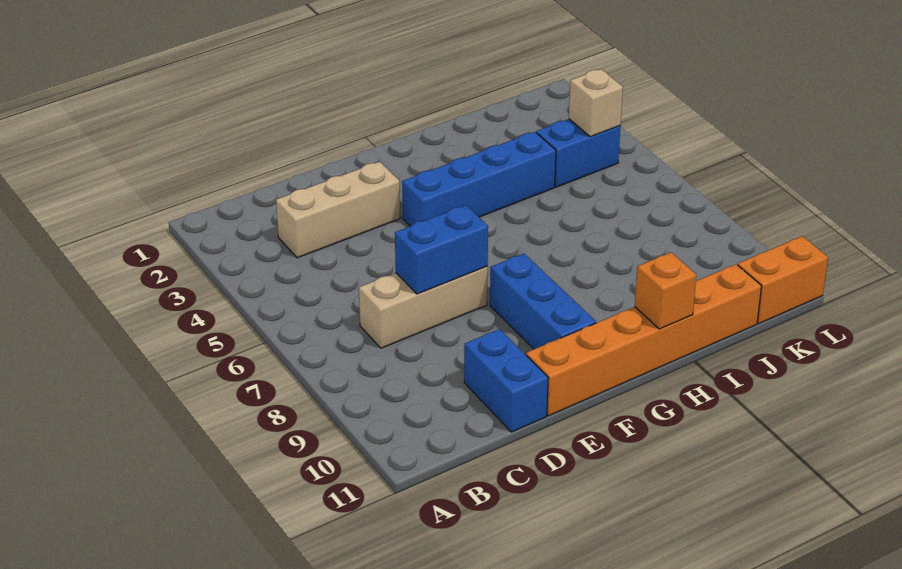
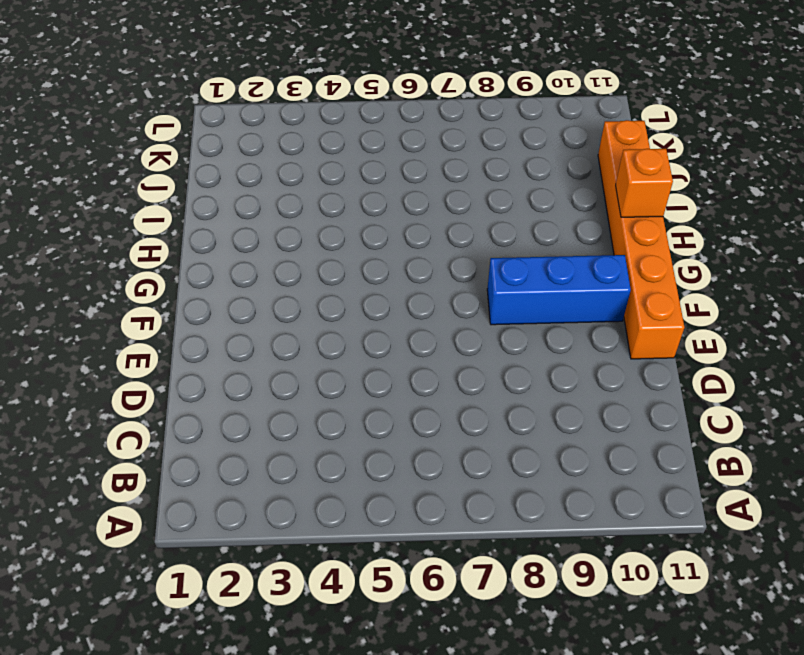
none -> tan 1x3 brick [276,162,400,258]
none -> tan 1x3 brick [359,266,488,348]

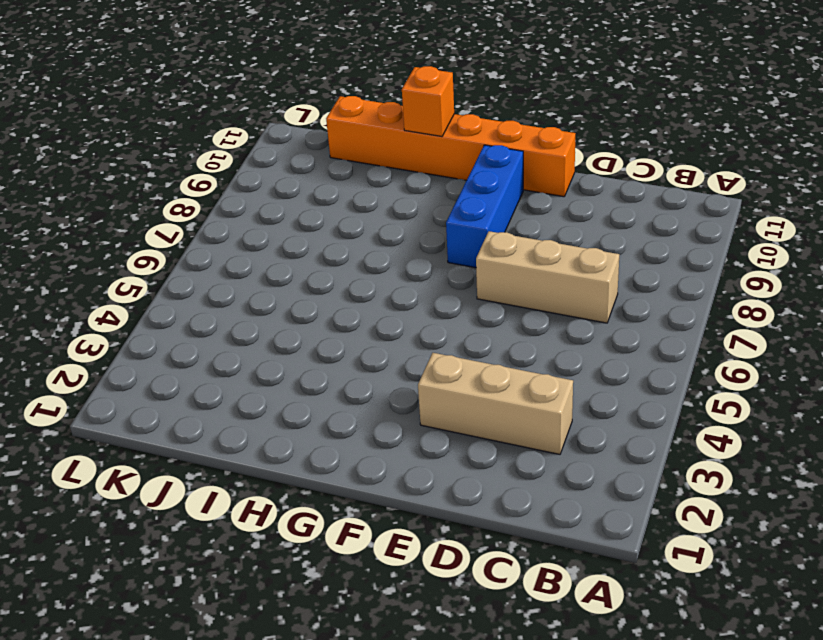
none -> blue 1x2 brick [464,329,548,432]
none -> blue 1x4 brick [402,132,556,226]

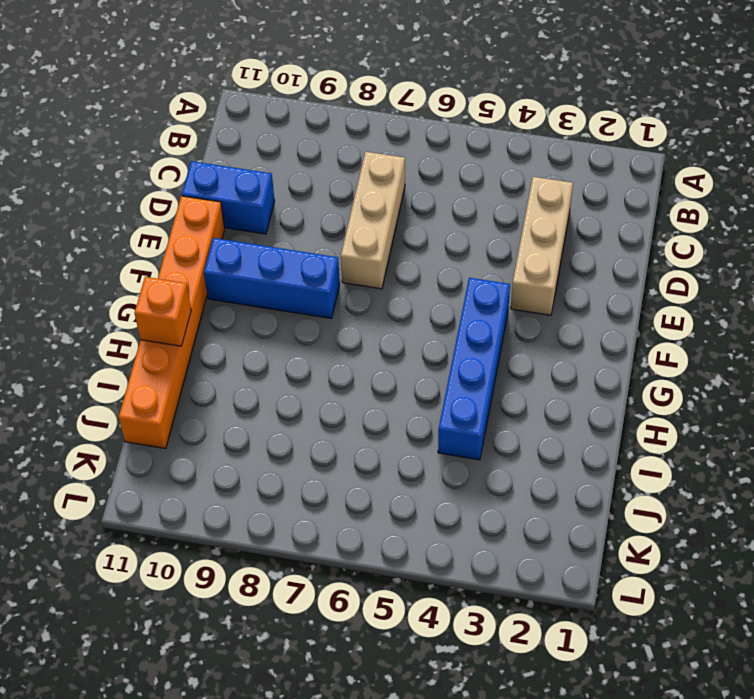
none -> blue 1x2 brick [536,119,621,187]
none -> orange 1x2 brick [738,236,828,323]

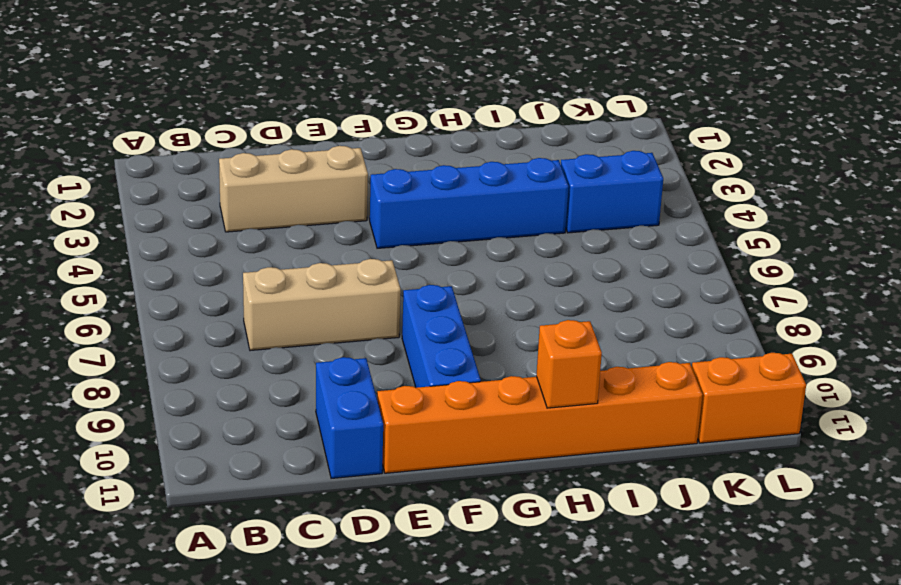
none -> blue 1x2 brick [395,205,488,294]
none -> tan 1x1 brick [569,69,623,137]

